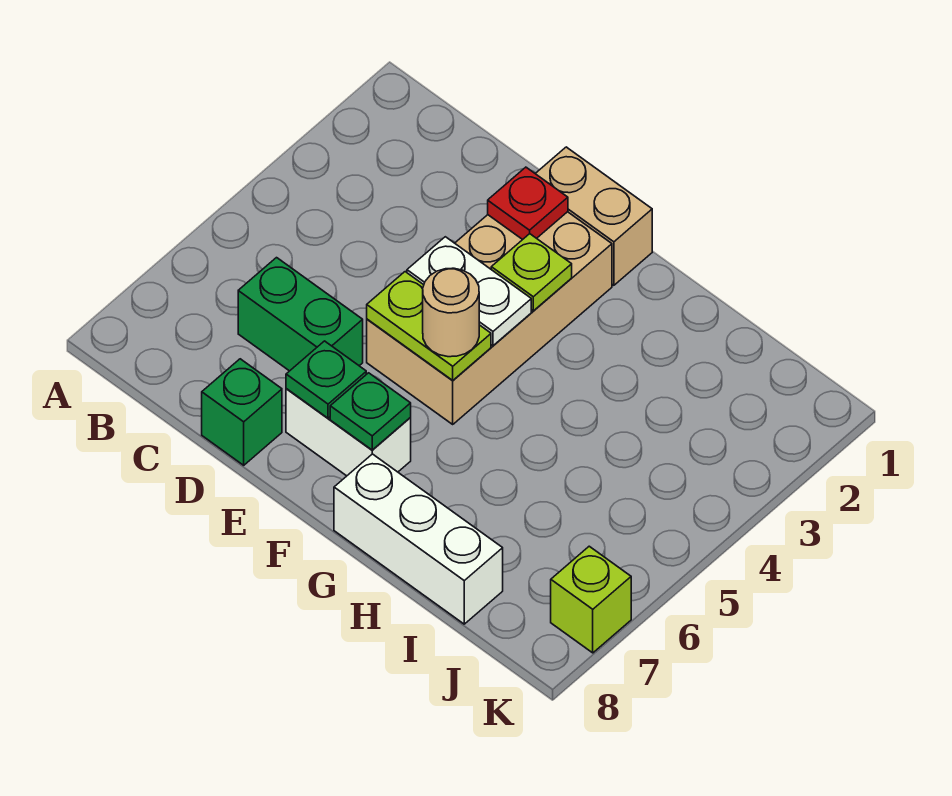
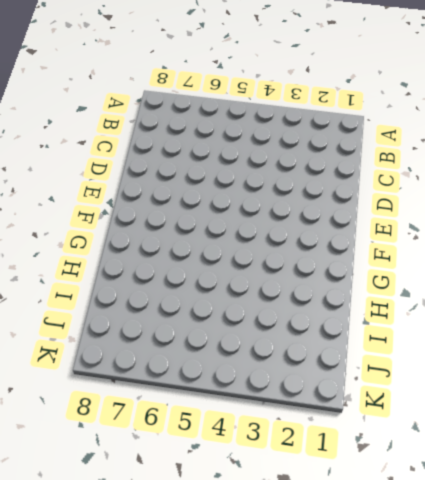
none -> green 1x2 brick [238,258,363,371]
none -> green 1x1 brick [202,359,282,465]
none -> tan 1x2 brick [535,147,652,285]

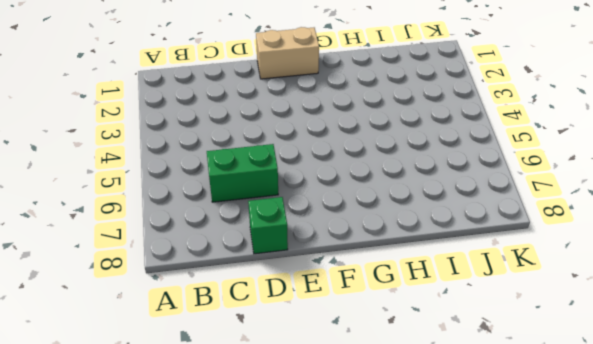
none -> tan 2x4 brick [367,212,612,424]
none -> white 1x2 brick [286,389,411,476]
none -> white 1x3 brick [334,454,503,624]

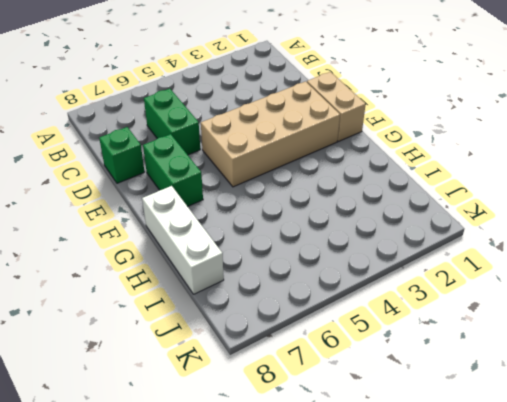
green 1x2 brick [143,134,203,206] -> white 1x2 brick [286,389,411,476]
none -> lime 1x1 brick [551,546,631,653]
none -> red 1x1 plate [488,167,568,240]
none -> white 1x2 plate [407,237,531,346]

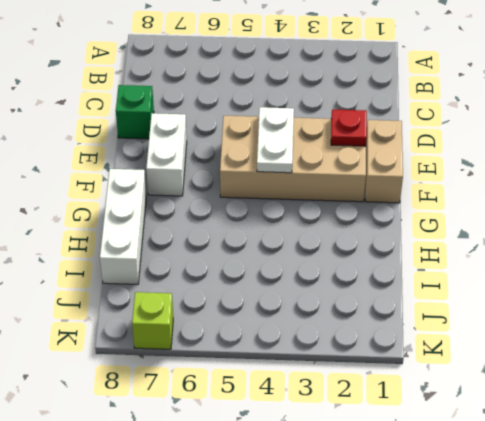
none -> green 1x2 brick [238,258,363,371]
none -> lime 1x2 plate [367,272,491,380]
none -> green 1x1 plate [286,341,366,418]

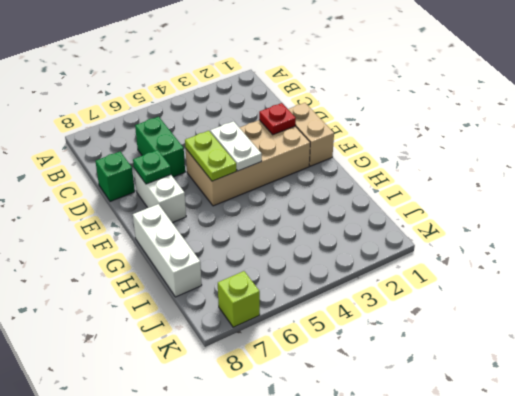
none -> lime 1x1 plate [491,234,572,311]
none -> green 1x1 plate [330,373,411,450]
none -> tan 1x1 round brick [423,268,479,357]

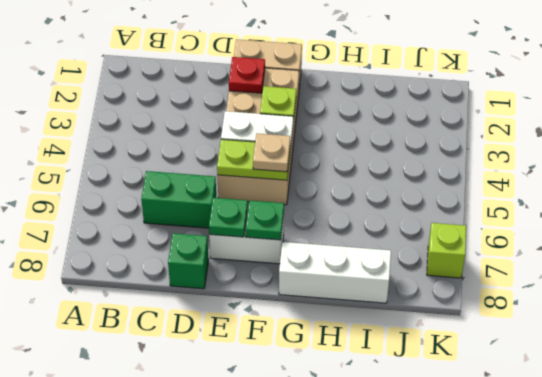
tan 1x1 plate [253,133,290,172] -> tan 1x1 round brick [423,268,479,357]

